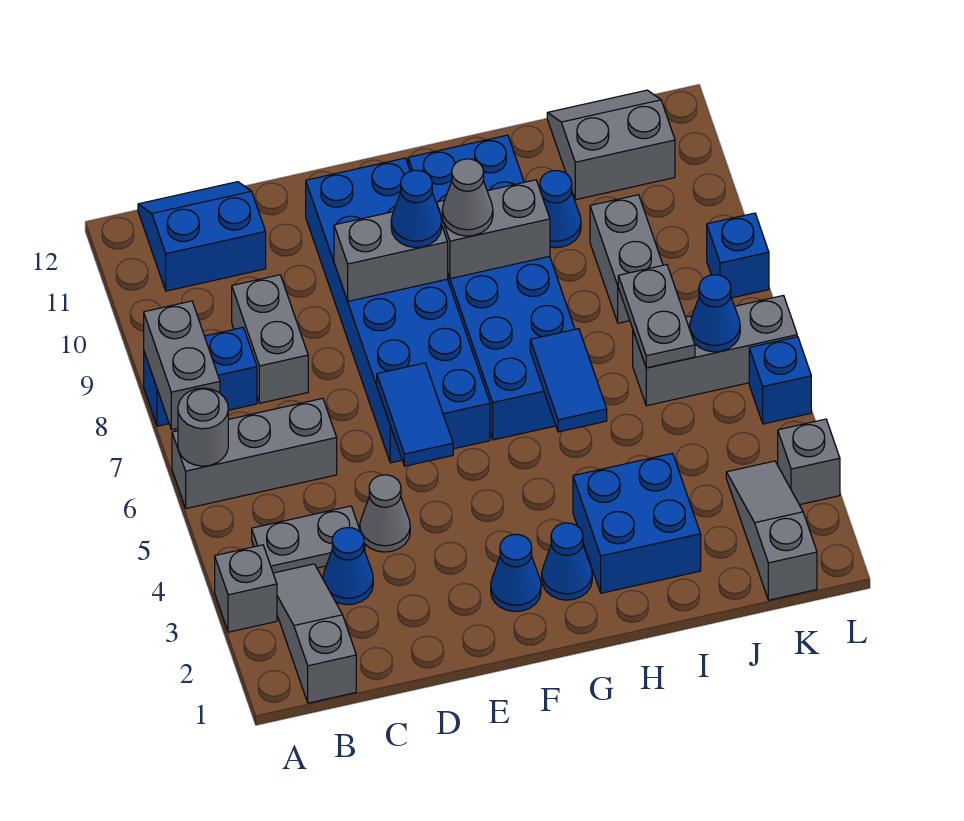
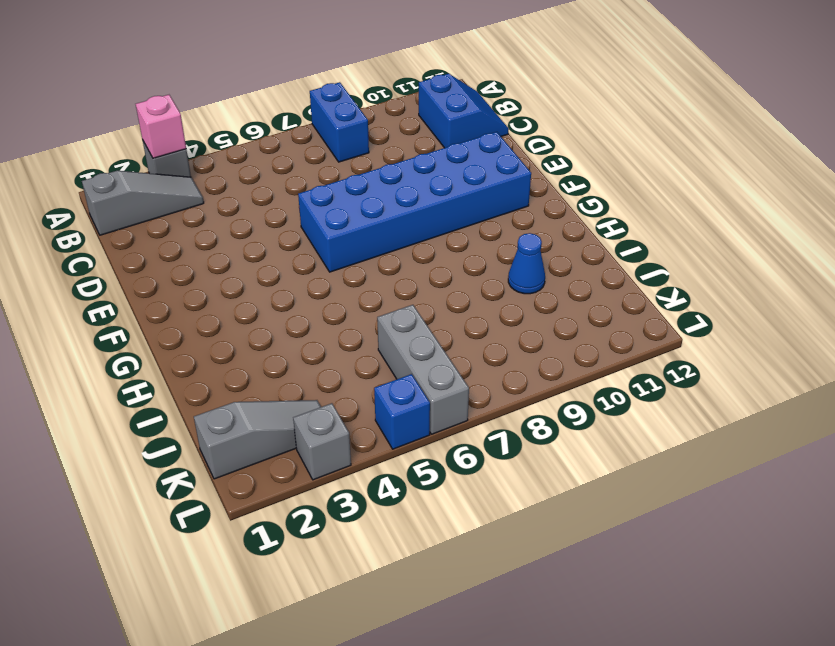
pink 1x1 brick [136,95,186,158] -> none
none -> grey 1x3 brick [172,398,337,508]
none -> grey 1x2 plate [252,506,365,573]
none -> blue 1x1 cone [323,528,373,605]
none -> grey 1x2 brick [232,275,308,403]

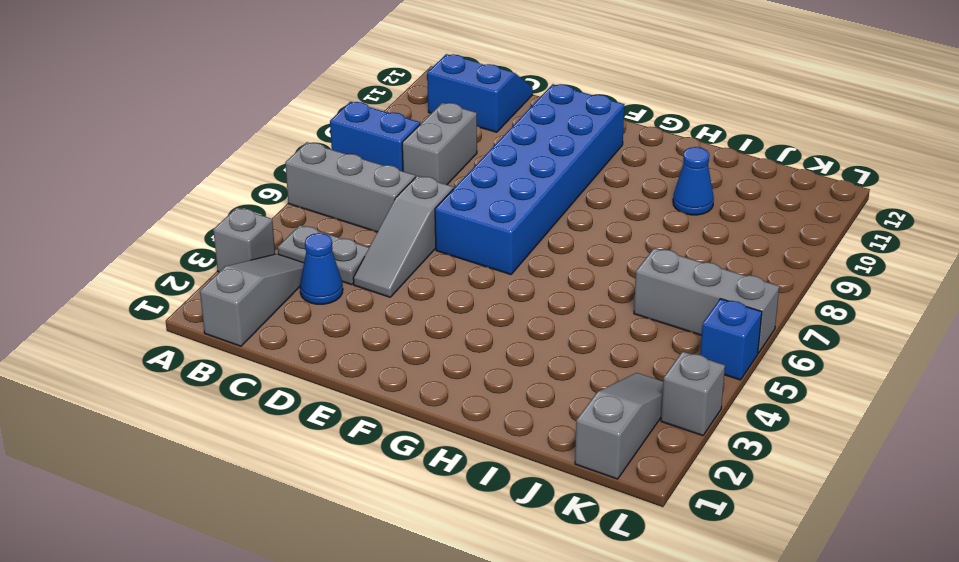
grey 1x3 slope [353,176,453,297] -> grey 1x1 cone [360,475,410,552]
none -> blue 1x1 cone [491,534,541,612]
none -> blue 1x1 cone [542,523,592,600]
none -> blue 2x6 brick [408,135,575,440]
none -> blue 2x2 brick [573,453,701,593]

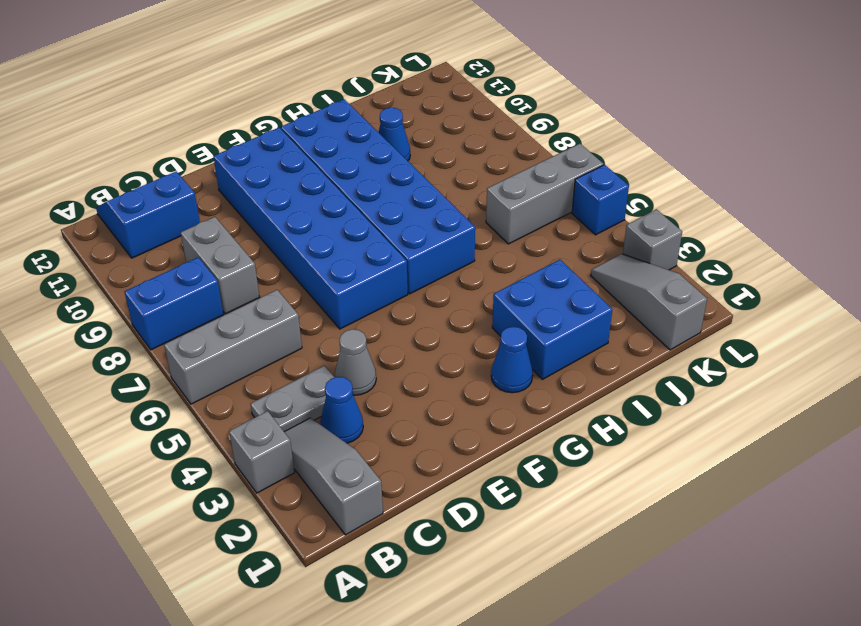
none -> blue 1x1 cone [491,534,541,612]
none -> grey 1x2 brick [590,195,663,323]
none -> grey 2x2 slope [547,90,675,200]
none -> blue 1x1 brick [707,213,769,298]

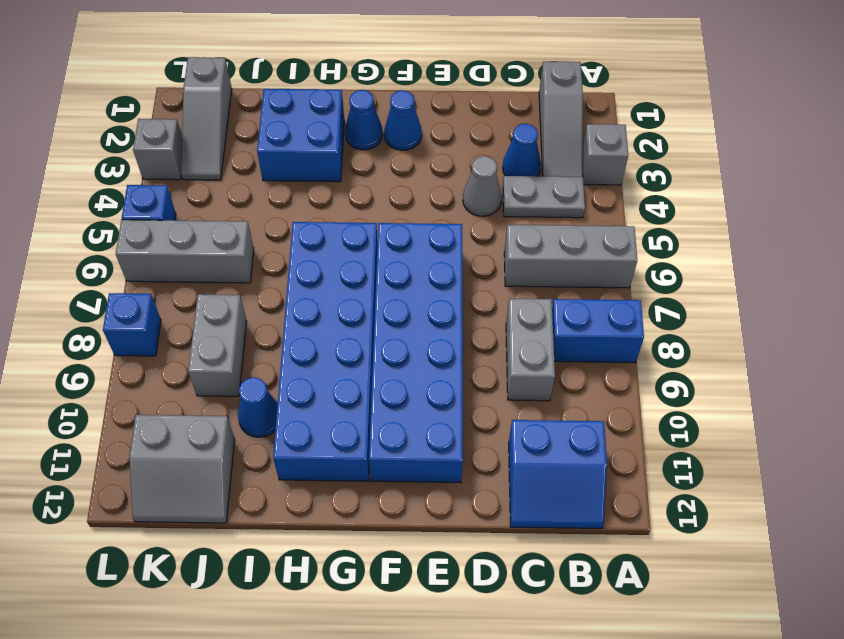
none -> grey 1x1 round brick [178,388,228,466]
none -> grey 1x2 brick [144,301,220,430]
none -> blue 1x2 tile [377,363,453,466]
none -> grey 1x2 brick [334,212,448,301]

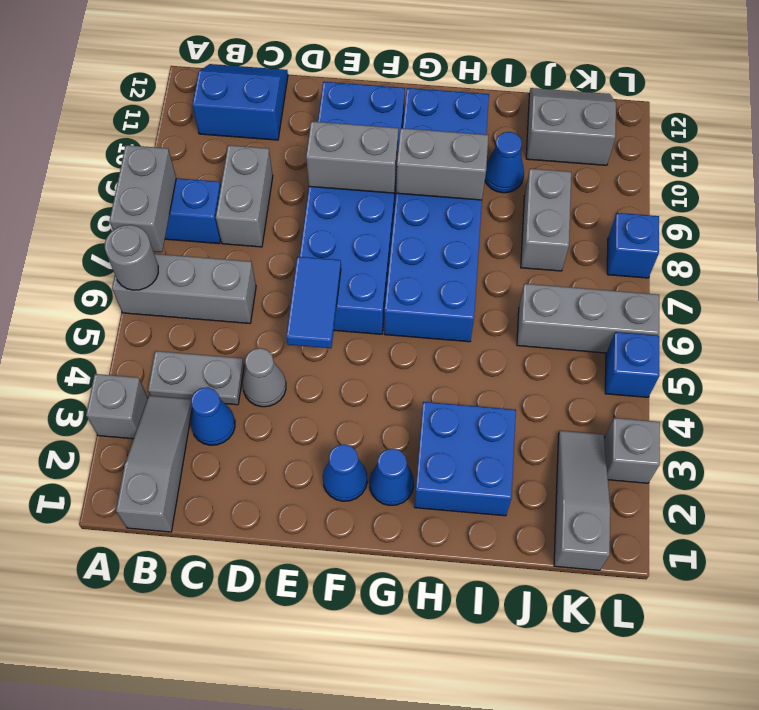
none -> blue 1x2 tile [530,329,607,432]
none -> grey 1x2 plate [618,265,695,368]
none -> blue 1x1 cone [690,275,740,352]
none -> blue 1x1 cone [391,170,442,248]

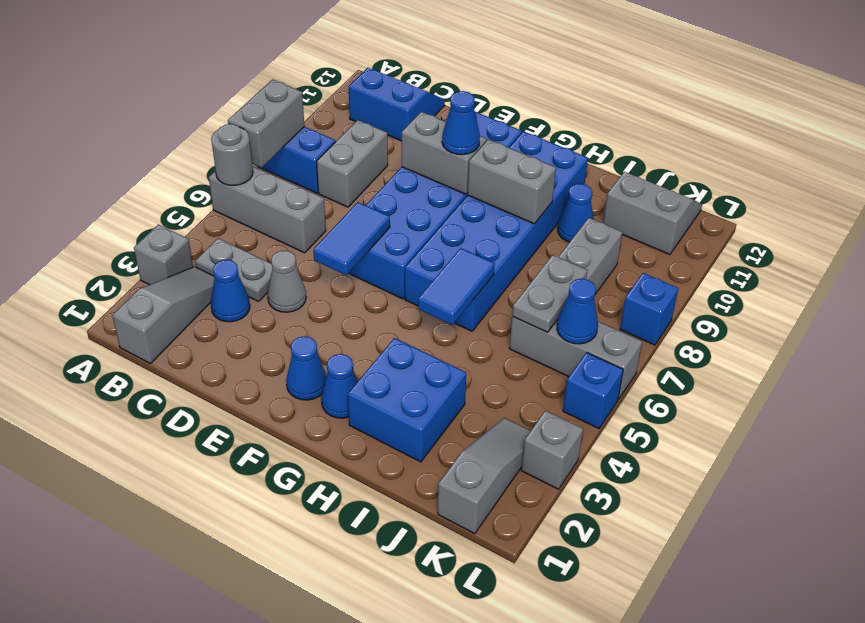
none -> grey 1x1 cone [442,159,493,236]

